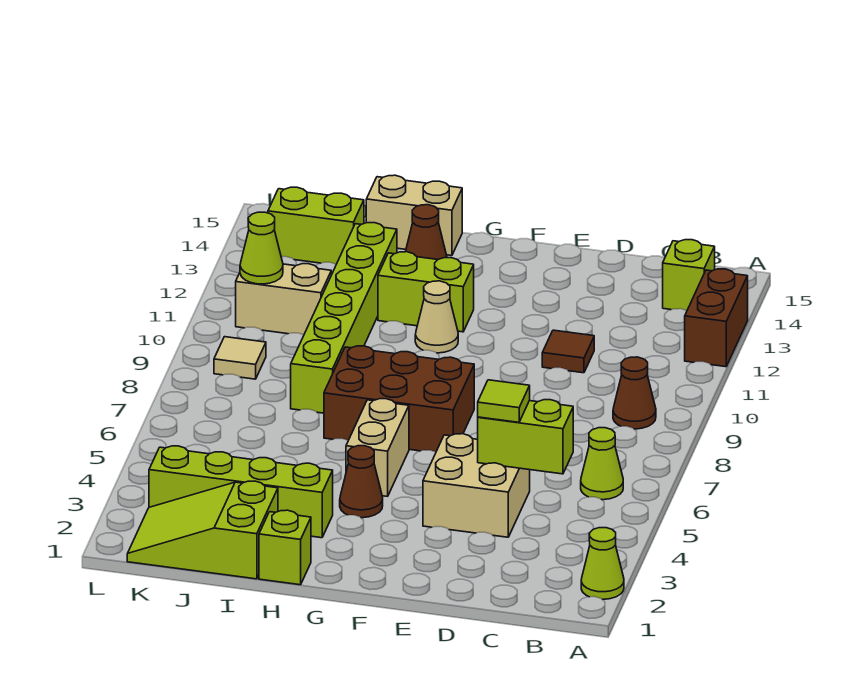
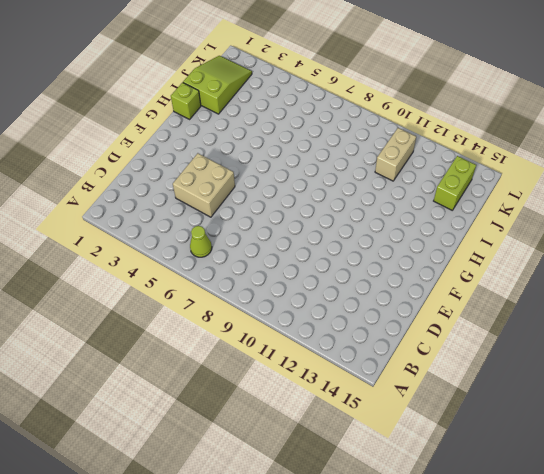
none -> lime 1x1 cone [581,528,624,599]
none -> brown 1x2 brick [685,269,748,367]
none -> brown 1x1 cone [613,357,656,429]

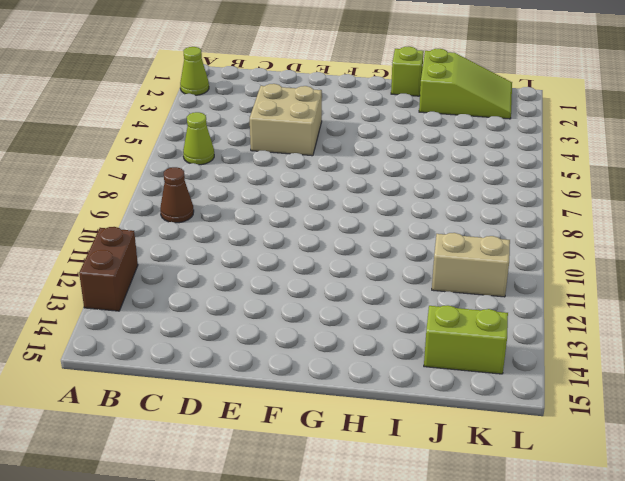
none -> lime 1x1 brick [663,240,715,310]
none -> brown 1x1 tile [542,330,594,373]
none -> brown 2x3 brick [324,346,474,452]

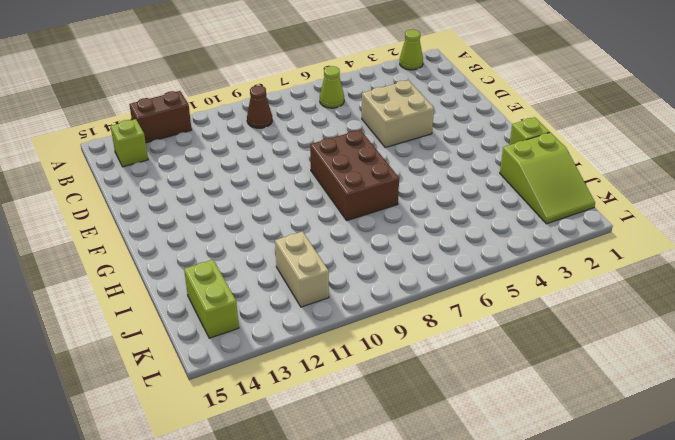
none -> brown 1x1 tile [542,330,594,373]
none -> brown 1x1 cone [340,446,383,518]
none -> tan 1x2 brick [346,399,409,496]

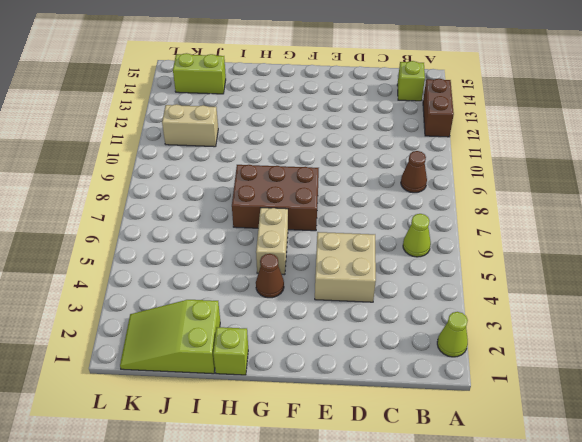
none -> brown 1x1 tile [542,330,594,373]
none -> tan 1x1 cone [415,281,458,353]
none -> lime 1x2 brick [378,252,474,332]

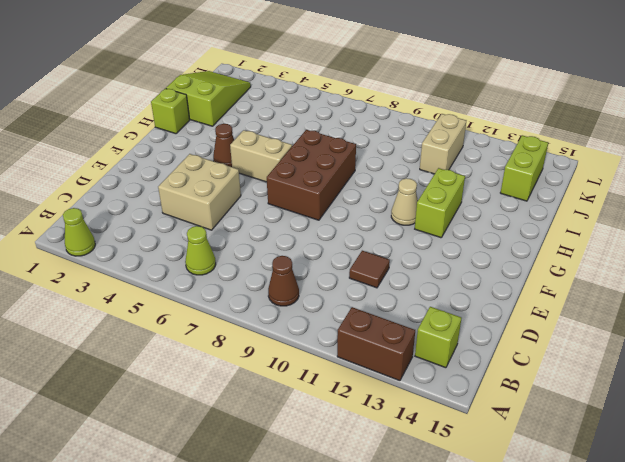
none -> lime 1x4 brick [149,446,333,538]
none -> brown 1x1 cone [405,205,447,260]
none -> tan 1x2 brick [366,175,462,256]

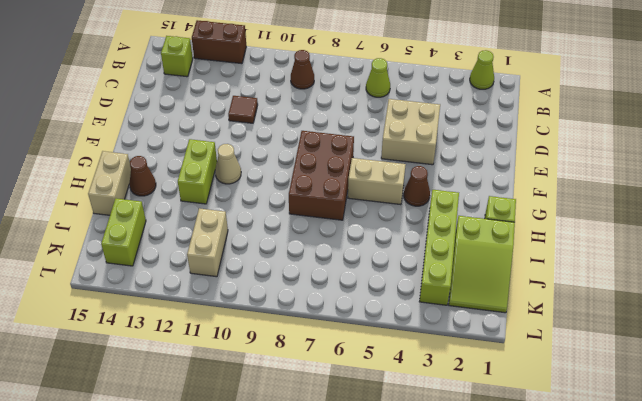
none -> lime 1x6 brick [291,223,397,413]
none -> tan 1x1 tile [214,337,266,379]
none -> lime 1x2 brick [478,400,573,474]

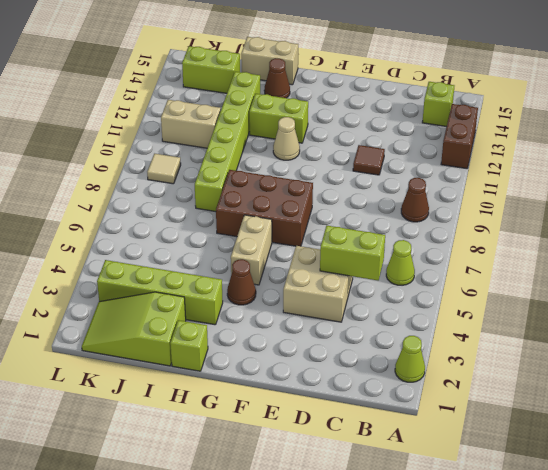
none -> lime 1x1 cone [240,212,283,284]
none -> lime 1x1 tile [478,380,530,422]

